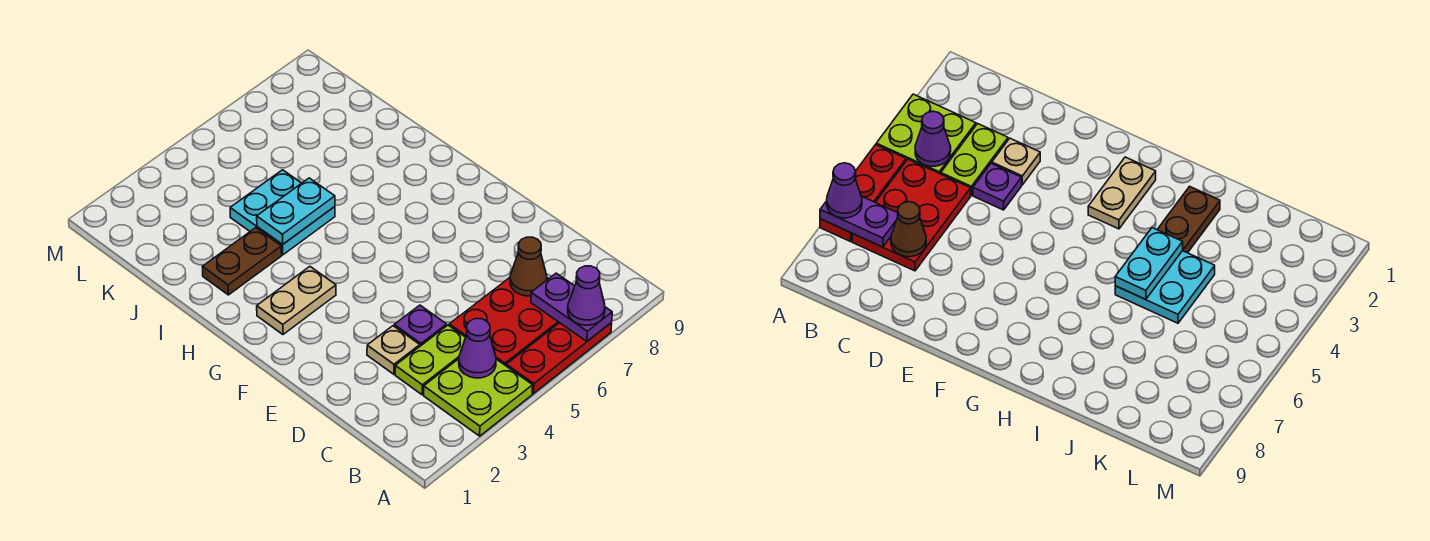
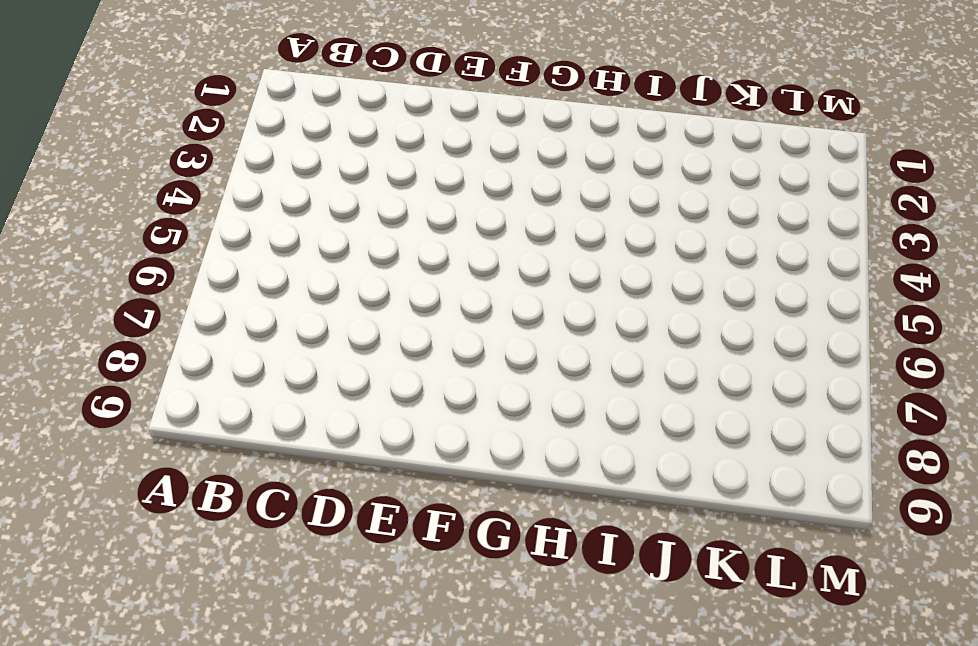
none -> lime 2x2 plate [424,359,533,436]
none -> red 1x3 plate [506,323,612,394]
none -> red 2x3 plate [449,278,559,366]

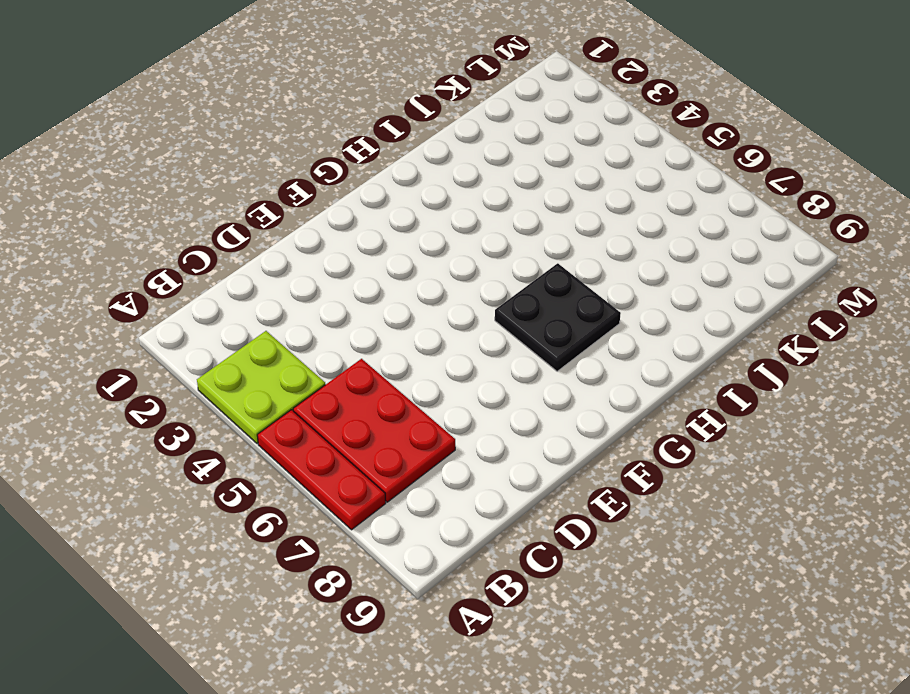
black 2x2 plate [495,263,621,371] -> none
none -> lime 1x2 plate [395,325,466,395]
none -> tan 1x1 plate [367,326,420,374]
none -> purple 1x1 plate [394,305,447,346]

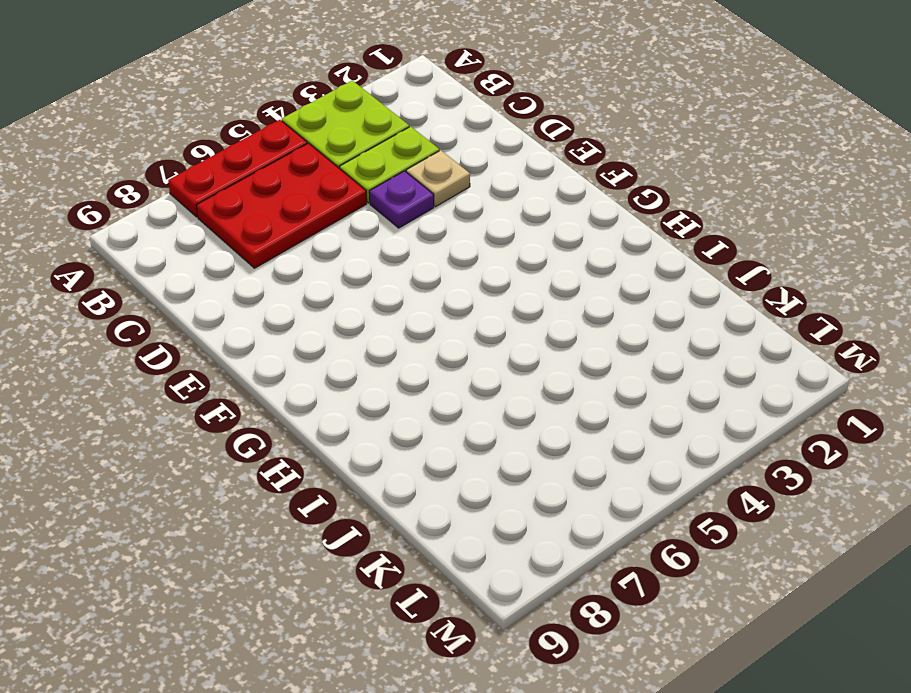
none -> tan 1x2 plate [257,267,336,334]
none -> brown 1x2 plate [203,228,282,295]
none -> cyan 2x2 plate [230,170,335,255]

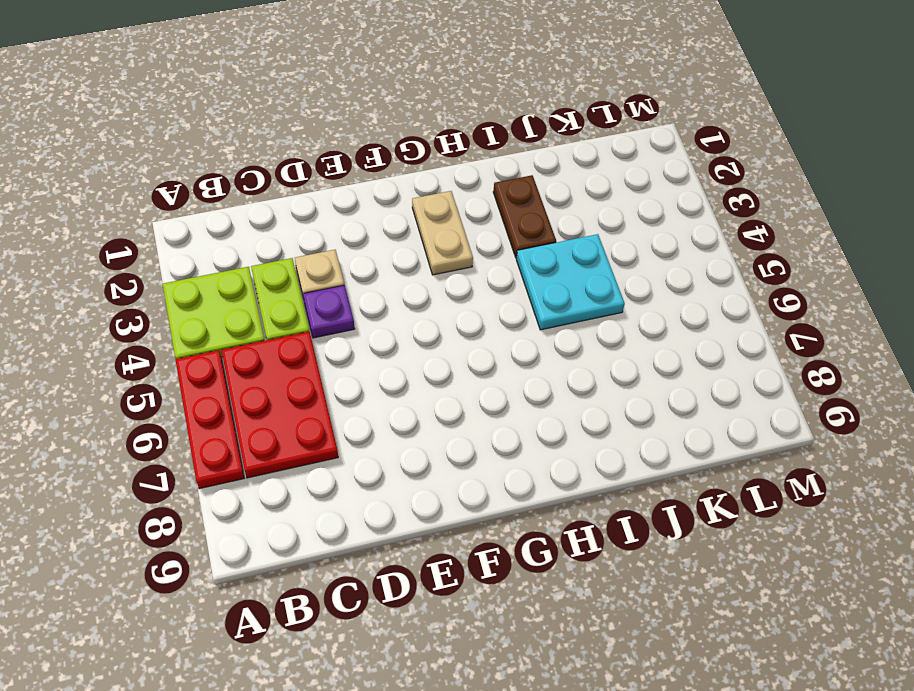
none -> purple 1x2 plate [531,273,612,341]
none -> purple 1x1 cone [459,319,496,378]
none -> brown 1x1 cone [510,237,547,296]

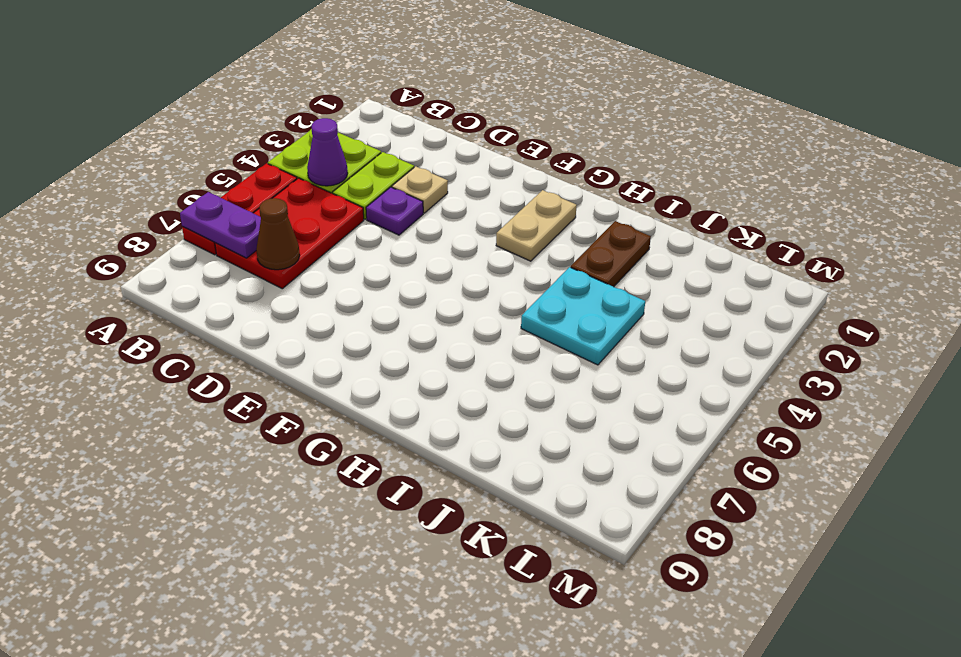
none -> cyan 1x2 plate [257,178,335,244]
none -> purple 1x1 cone [568,266,605,325]

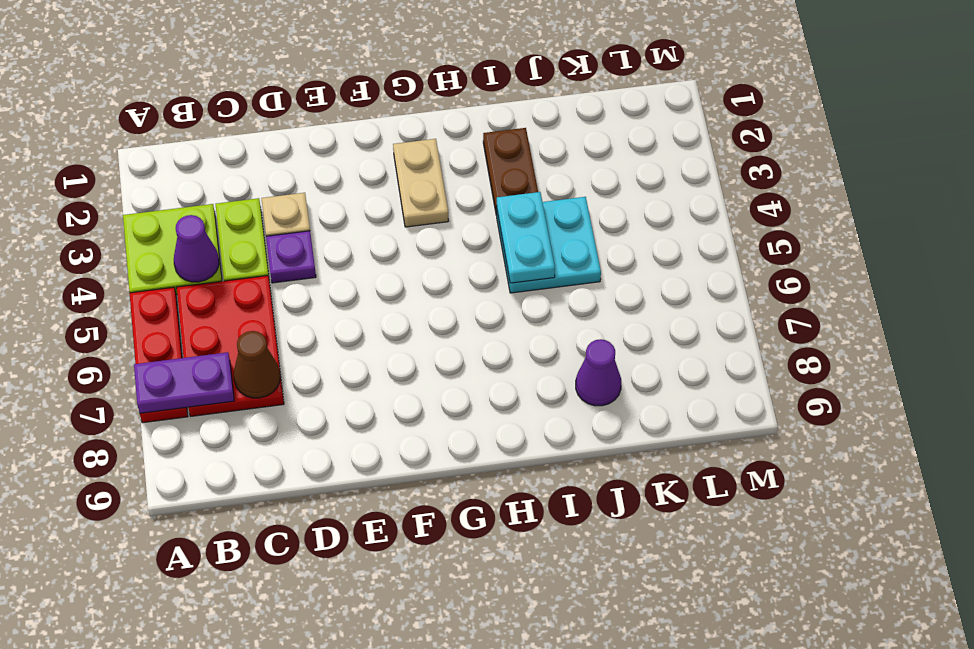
purple 1x1 cone [576,339,621,406] -> purple 1x1 cone moved to [568,266,605,325]

